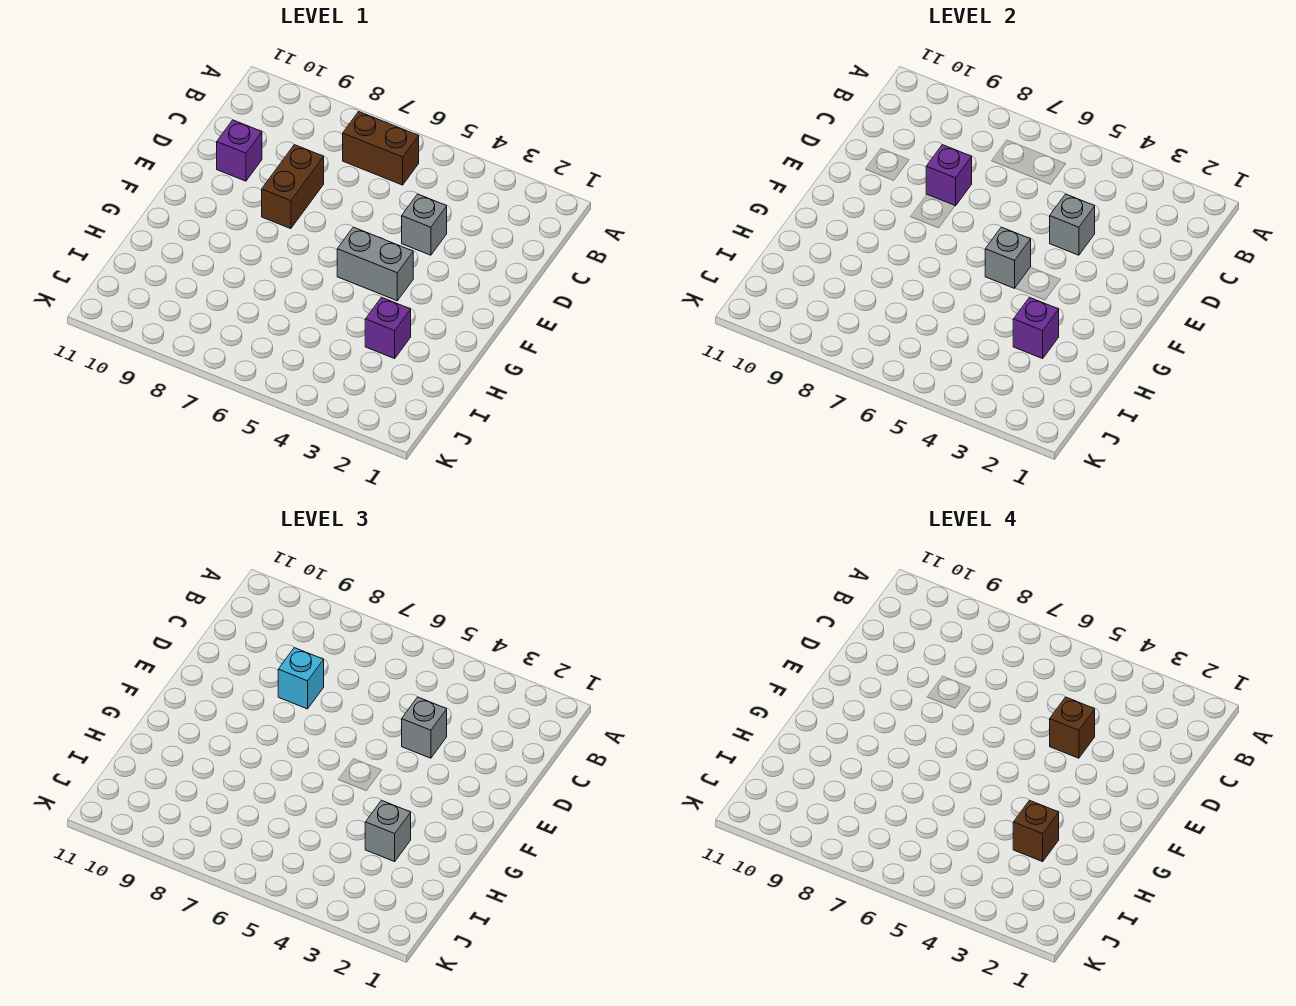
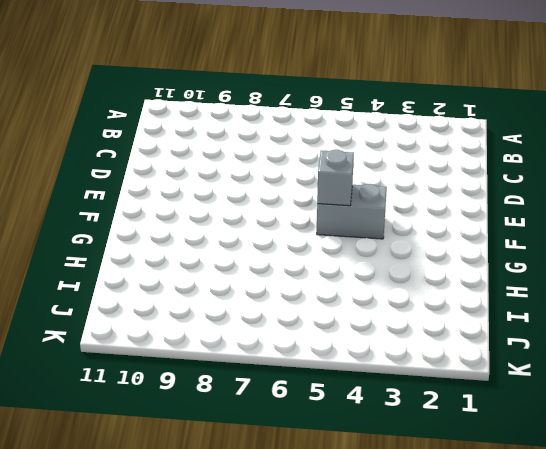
none -> brown 1x2 brick [343,112,419,185]
none -> grey 1x1 brick [402,194,447,255]
none -> brown 1x2 brick [262,145,324,229]

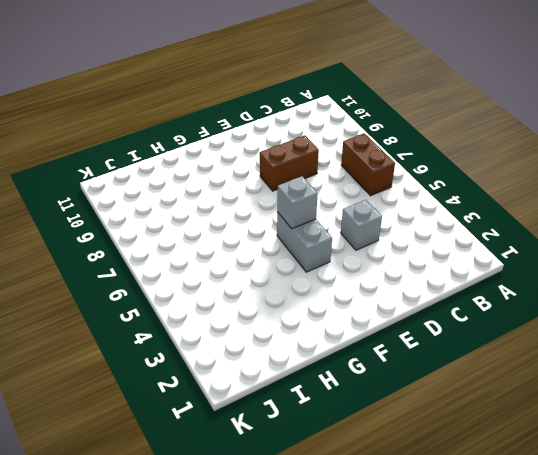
none -> purple 1x1 brick [217,120,262,181]
none -> purple 1x1 brick [365,297,411,359]
none -> grey 1x1 brick [1050,194,1095,255]

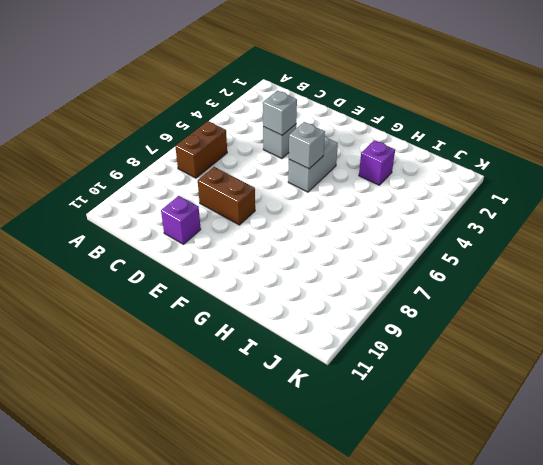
none -> purple 1x1 brick [926,145,972,206]
none -> purple 1x1 brick [1013,297,1059,359]
none -> grey 1x1 brick [402,697,447,758]

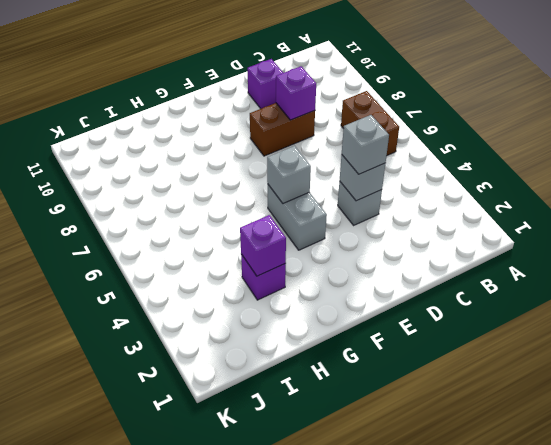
none -> cyan 1x1 brick [278,648,324,709]
none -> grey 1x1 brick [365,800,411,862]
none -> brown 1x1 brick [1050,697,1095,758]

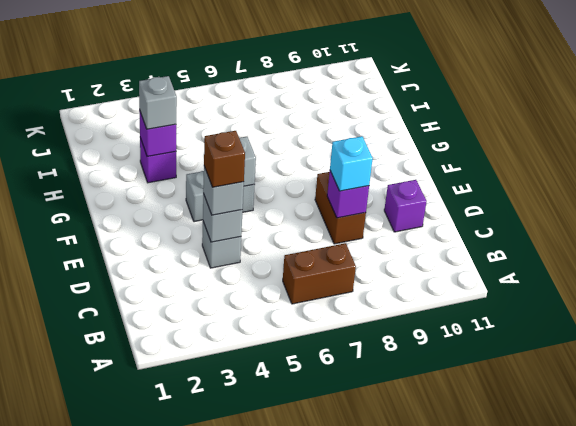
none -> brown 1x1 brick [1013,800,1059,862]

